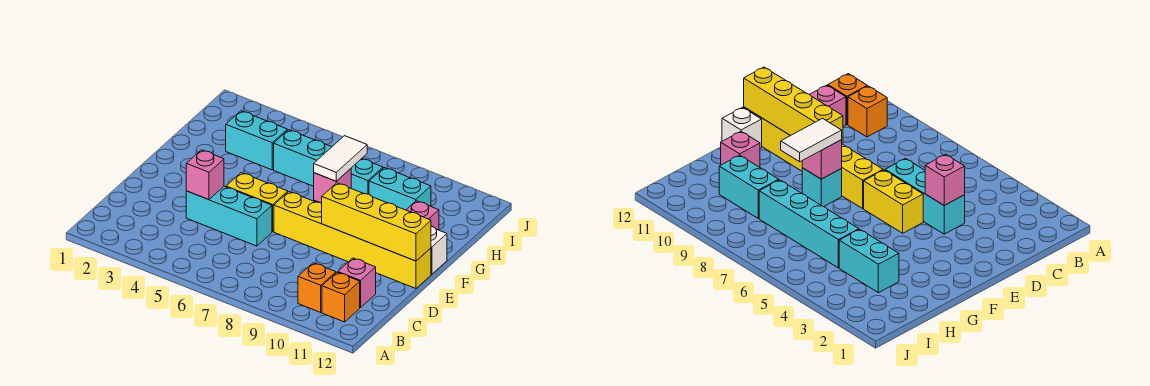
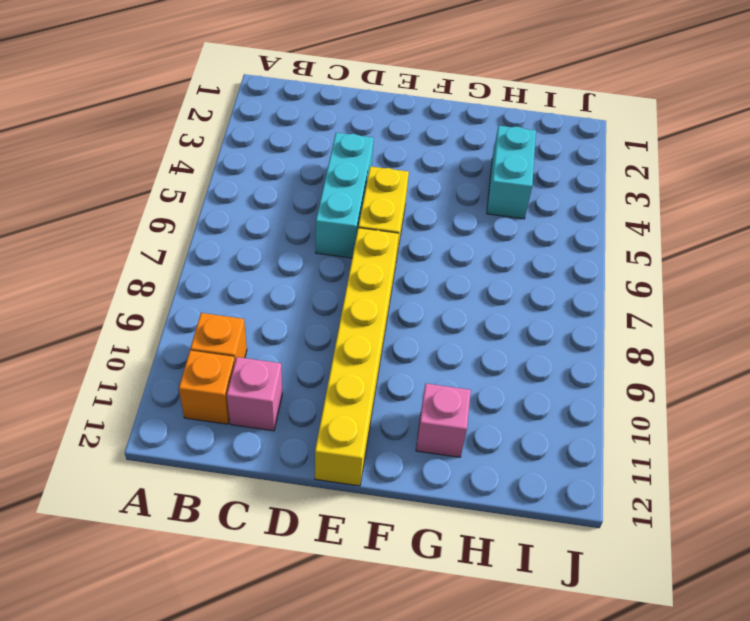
none -> cyan 1x1 brick [802,168,842,207]
none -> white 1x1 brick [431,226,447,274]
none -> cyan 1x4 brick [274,130,383,194]

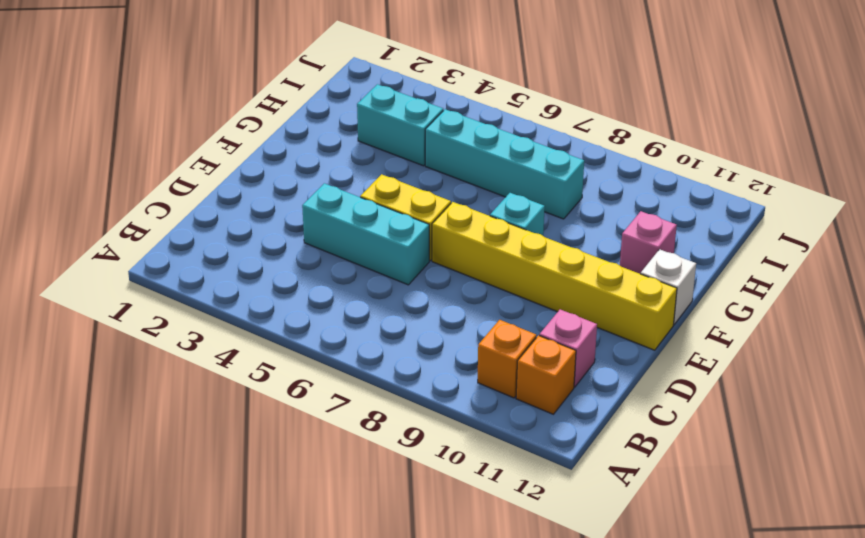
none -> cyan 1x2 brick [369,168,431,210]
none -> pink 1x1 brick [186,150,224,200]
none -> yellow 1x4 brick [322,183,431,261]

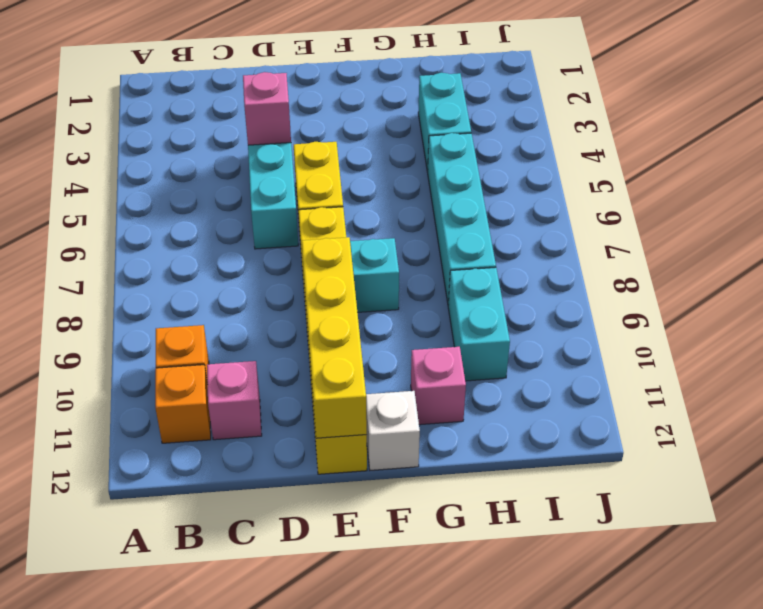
none -> pink 1x1 brick [314,169,351,203]
none -> white 1x2 tile [314,136,367,181]

